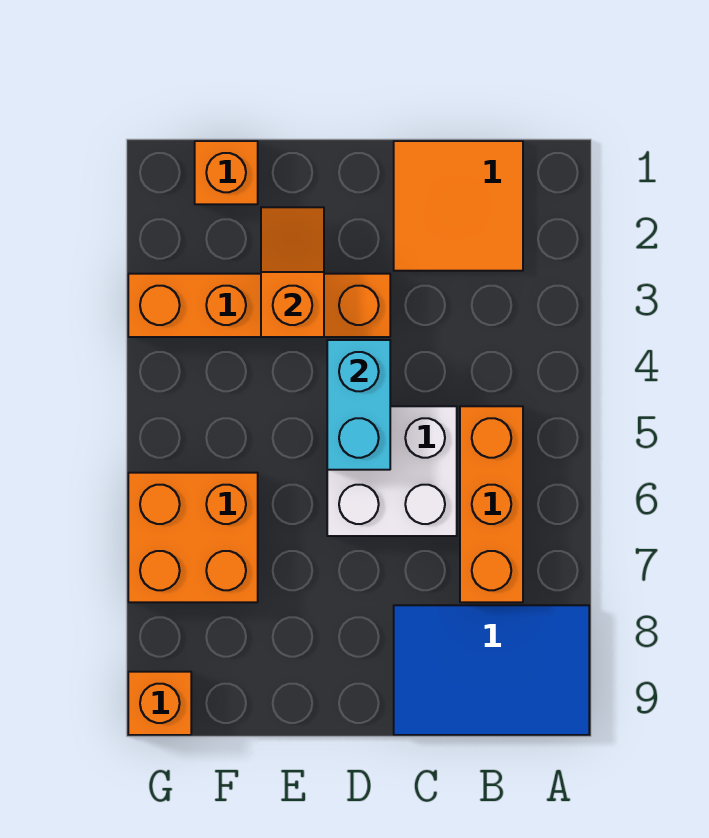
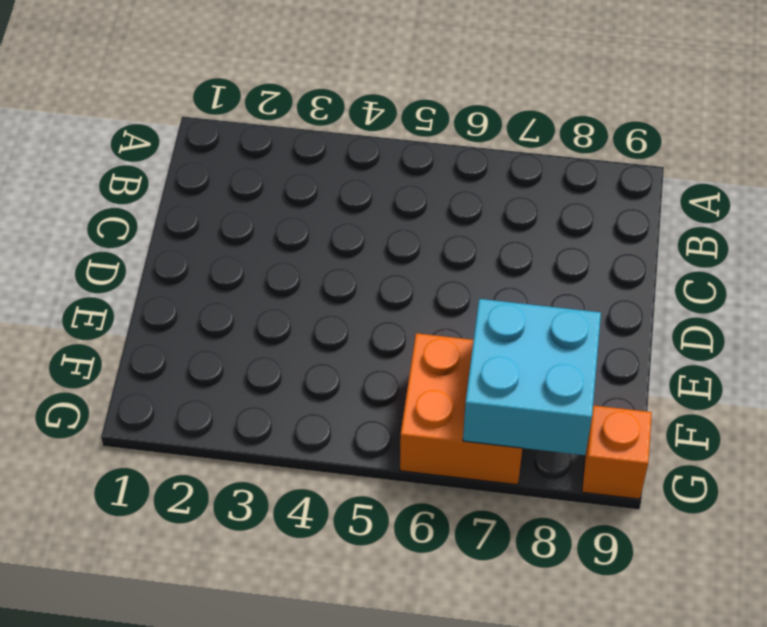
cyan 2x2 brick [463,299,601,455] -> none
none -> blue 2x3 tile [394,605,589,735]
none -> orange 2x2 tile [394,141,523,271]

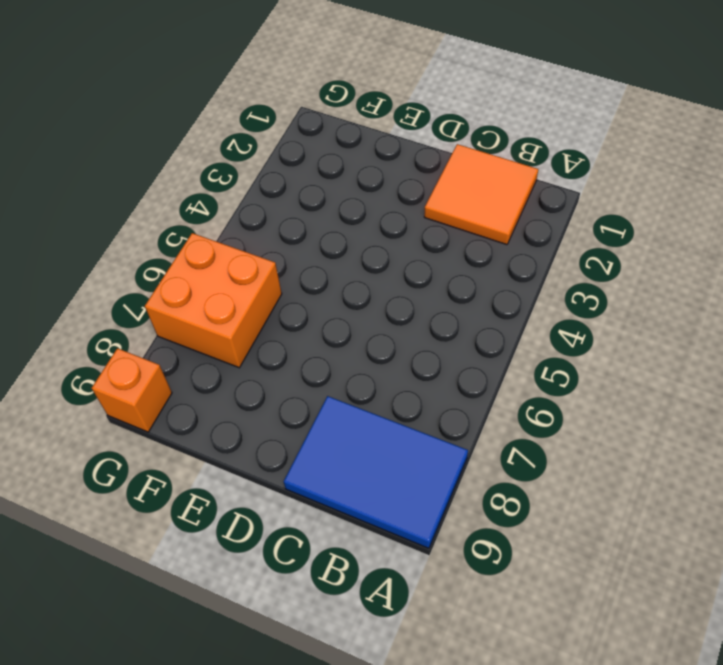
none -> orange 1x3 brick [460,406,523,602]
none -> white 2x2 brick [327,406,457,536]

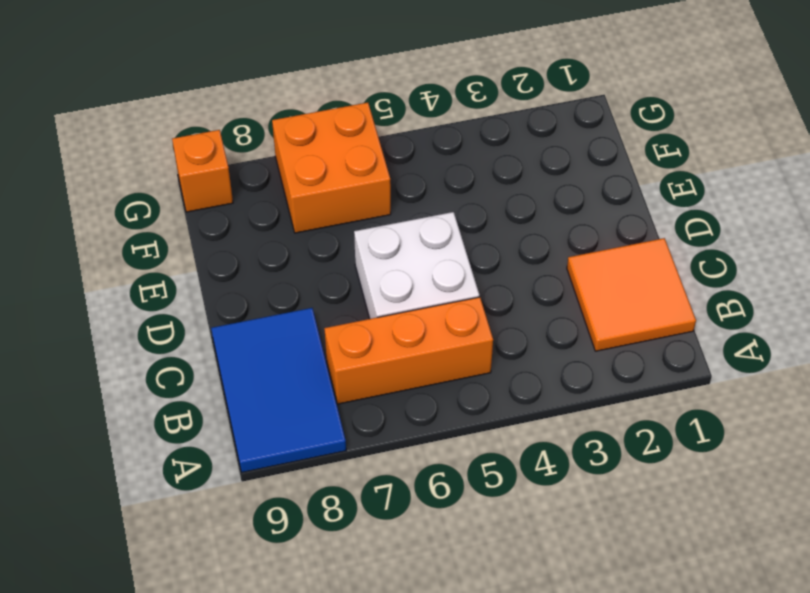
none -> orange 1x4 brick [128,274,390,337]
none -> orange 1x1 brick [195,141,258,204]

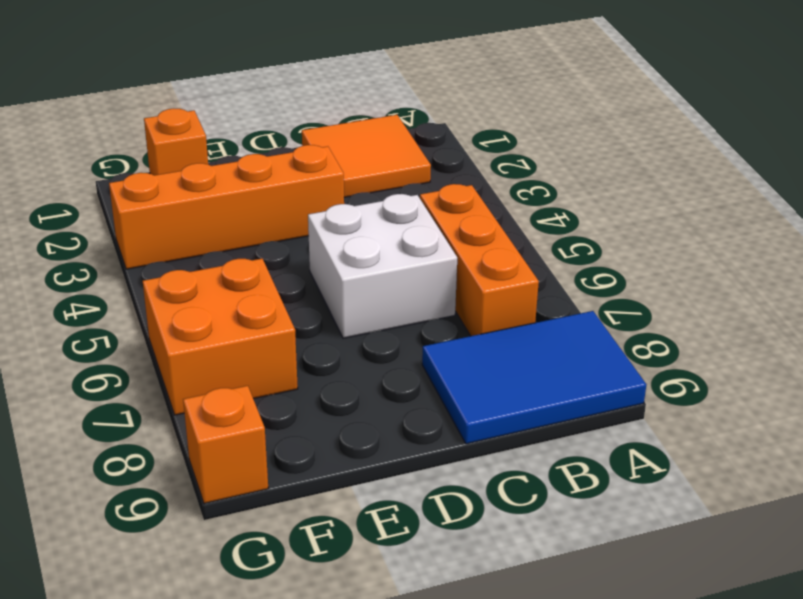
none -> cyan 1x2 brick [327,340,390,470]
none -> orange 1x2 slope [261,207,324,337]

